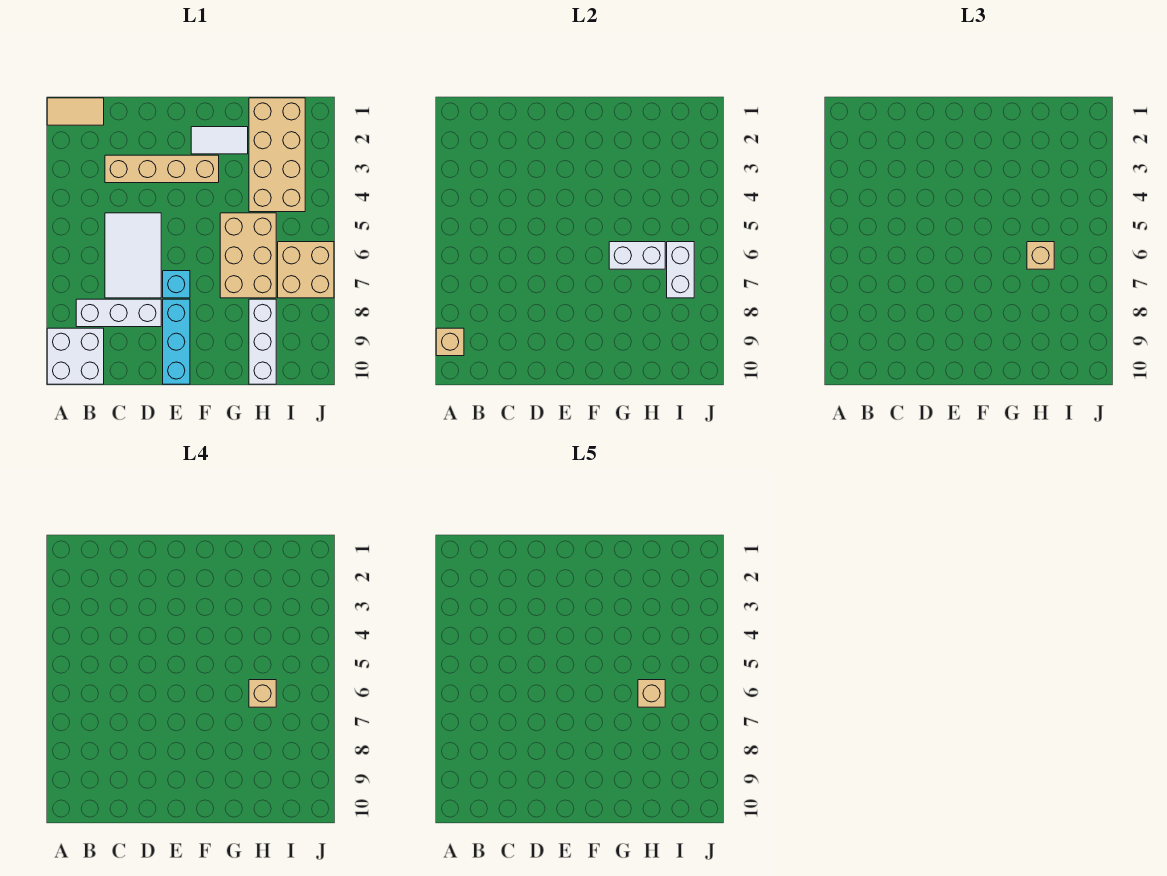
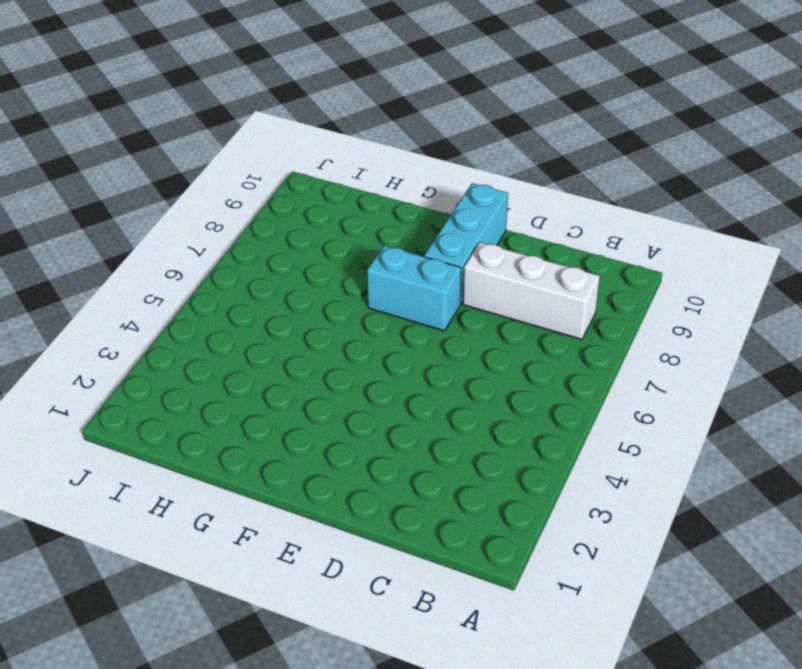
cyan 1x2 brick [367,245,461,331] -> cyan 1x1 brick [163,271,190,298]
none -> tan 1x2 tile [47,98,104,125]
none -> white 2x2 brick [47,328,104,384]
none -> tan 1x4 brick [105,155,219,183]

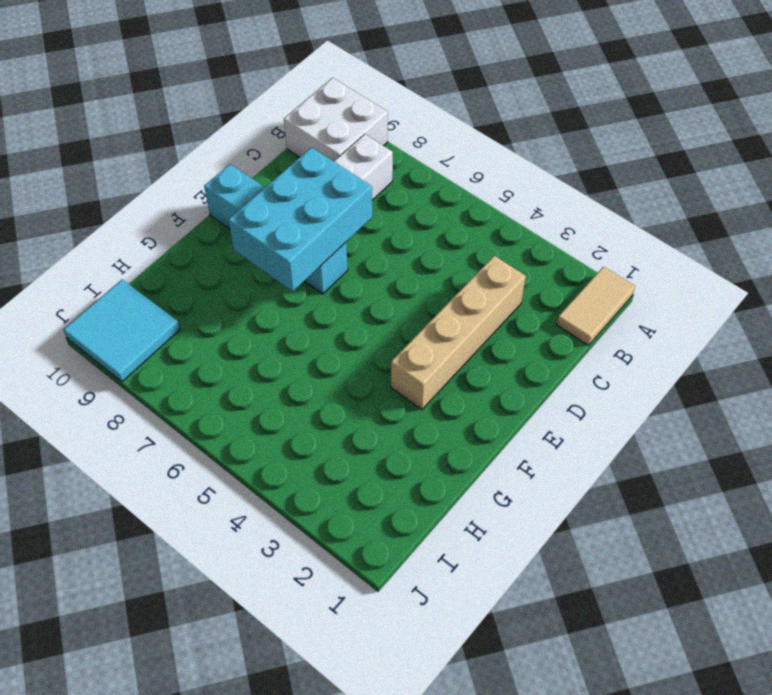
cyan 2x3 brick [228,147,372,291] -> none
cyan 2x2 tile [63,279,180,382] -> none
none -> white 2x3 tile [105,213,161,298]
none -> white 1x2 tile [191,127,248,154]
none -> tan 2x3 brick [220,213,276,298]

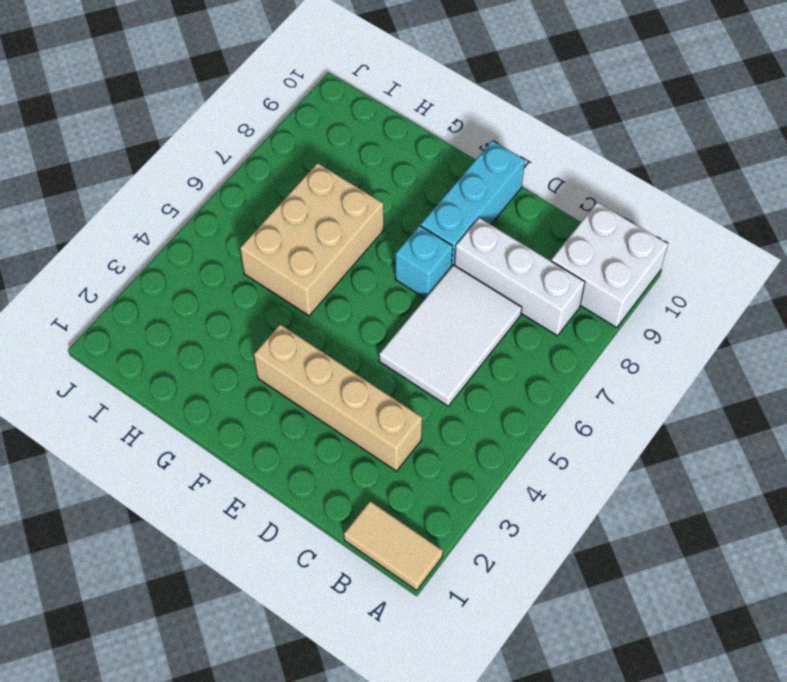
none -> white 1x2 tile [191,127,248,154]
none -> tan 2x4 brick [249,98,305,212]
none -> white 1x3 brick [249,299,276,384]

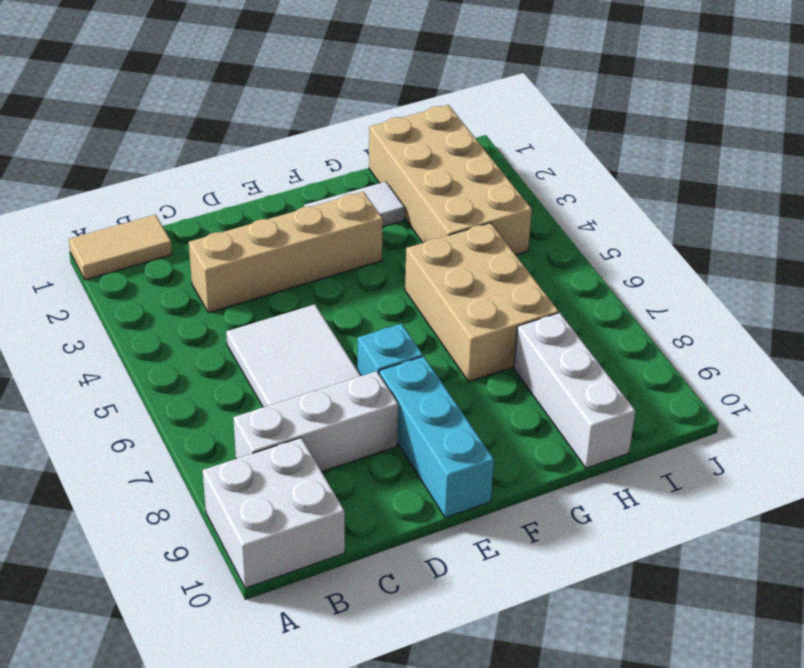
none -> tan 2x2 brick [278,242,334,298]
none -> tan 1x1 brick [436,328,464,356]
none -> white 1x2 brick [609,242,665,269]

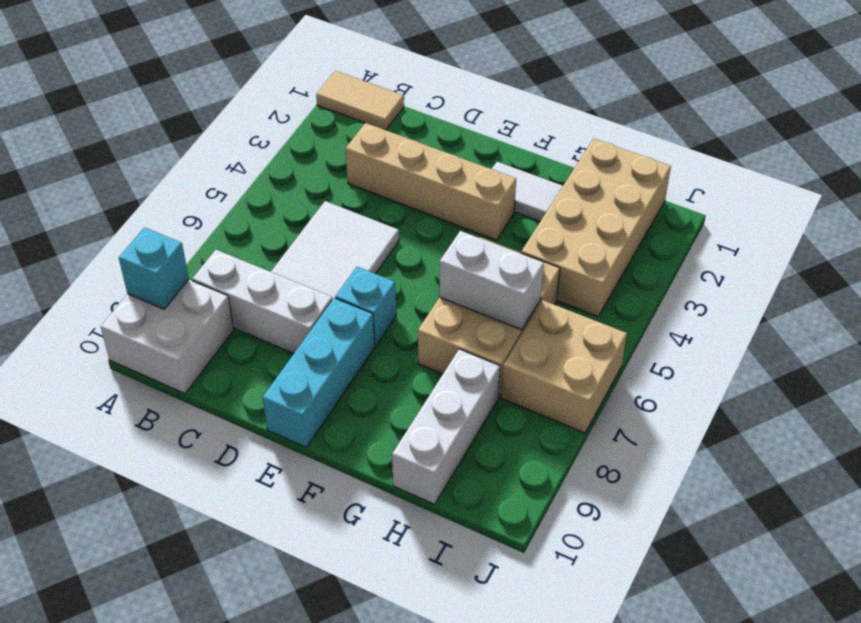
cyan 1x1 brick [119,227,189,309] -> tan 1x1 brick [436,328,464,356]
none -> white 1x2 brick [667,242,694,298]
none -> tan 1x1 brick [1027,242,1054,269]
none -> tan 1x1 brick [249,680,276,707]

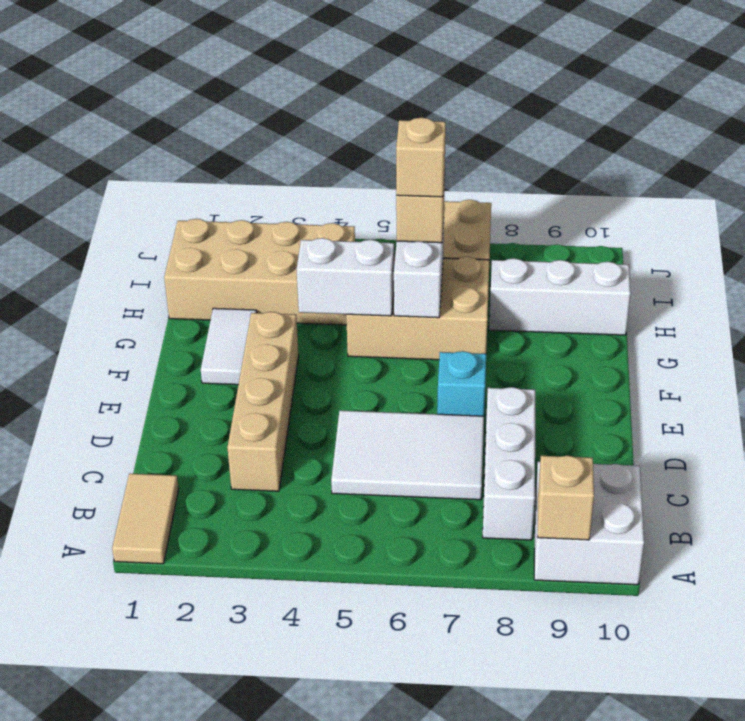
white 1x2 brick [297,238,394,316] -> white 1x2 brick moved to [667,242,694,298]
none -> cyan 1x3 brick [163,299,190,384]
none -> tan 1x1 brick [638,680,665,707]

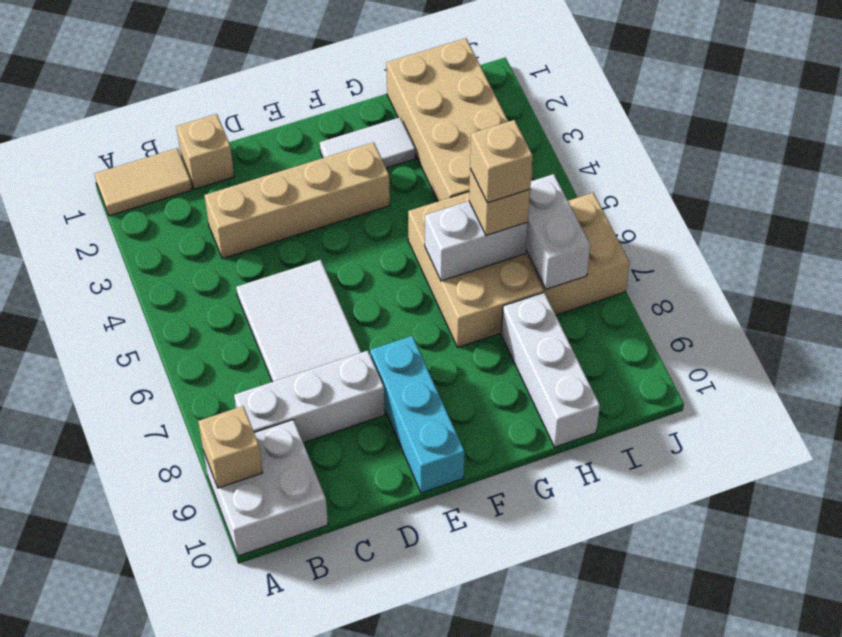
tan 1x1 brick [176,114,234,189] -> tan 1x1 brick moved to [638,680,665,707]
none -> cyan 1x1 brick [163,271,190,298]

